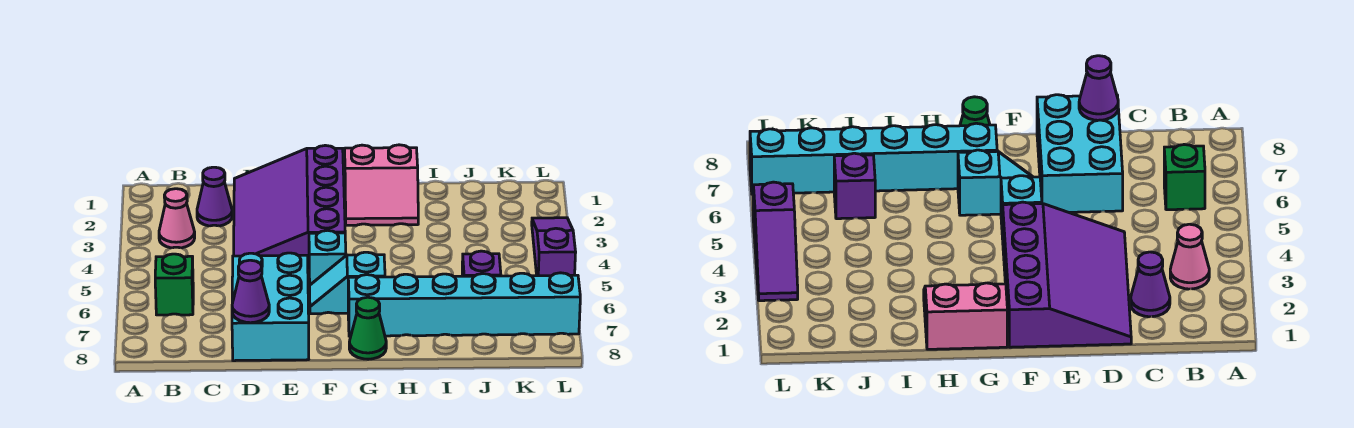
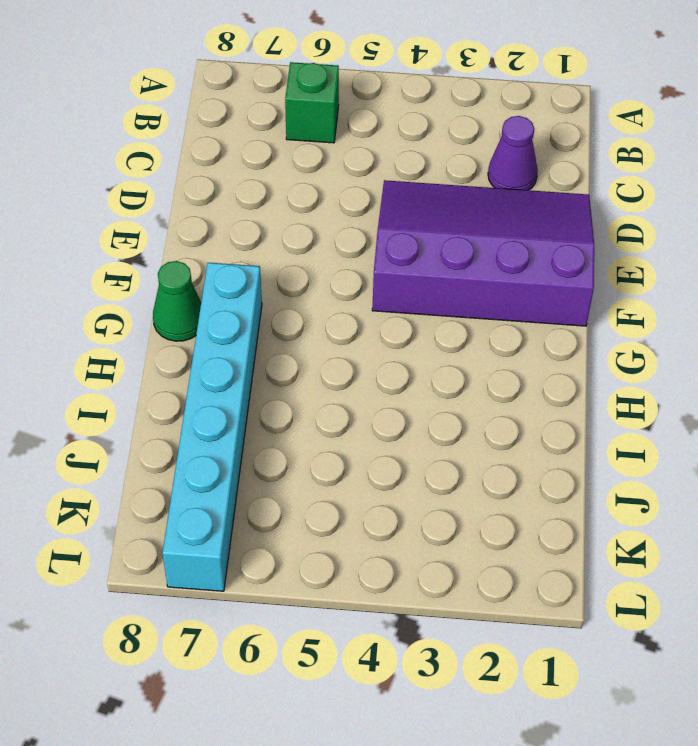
none -> pink 1x1 cone [159,189,195,248]
none -> cyan 2x3 brick [232,253,309,361]
none -> cyan 1x1 brick [309,230,346,287]

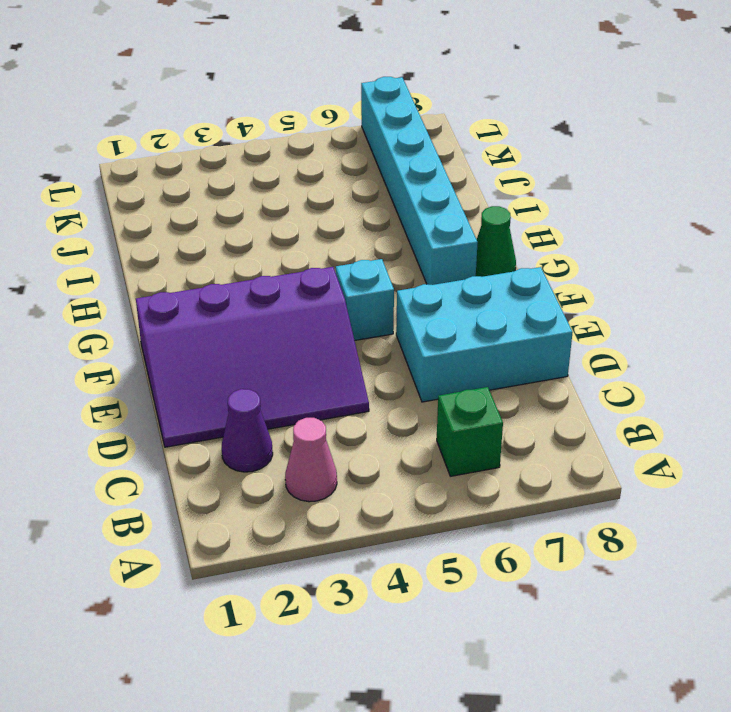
none -> cyan 1x2 slope [310,252,385,314]
none -> pink 2x2 slope [344,145,418,225]
none -> purple 1x1 brick [462,251,501,276]

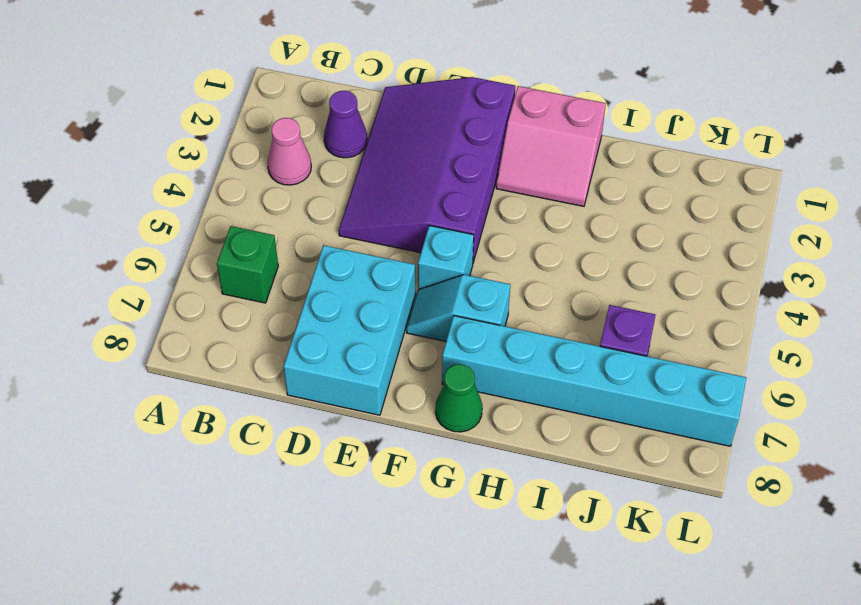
none -> purple 1x3 slope [532,218,576,276]
none -> purple 1x1 cone [232,260,269,323]

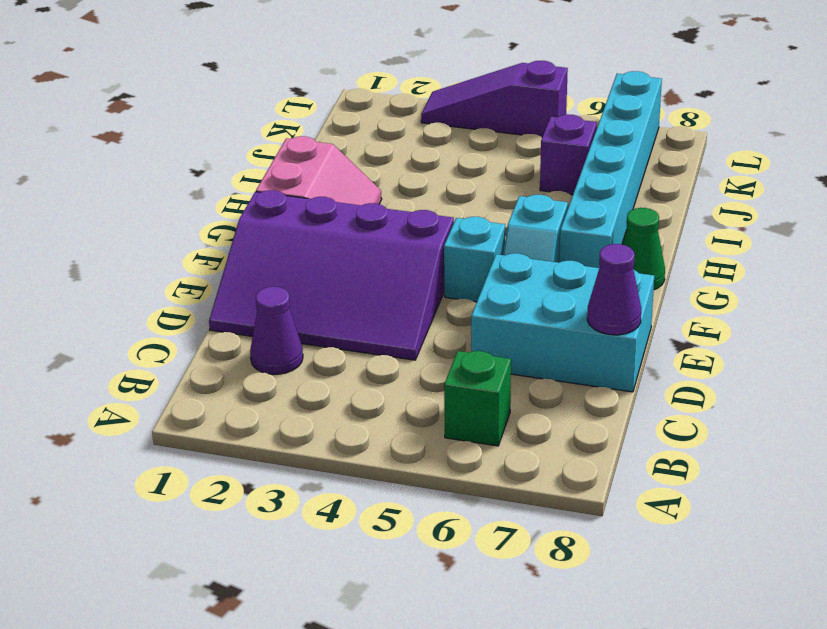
none -> pink 1x1 cone [159,189,195,248]

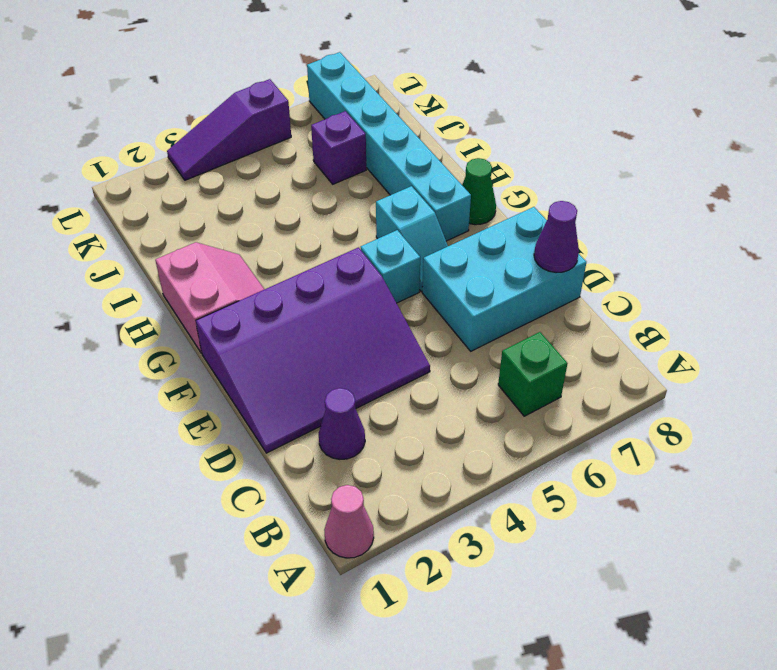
pink 1x1 cone [324,485,374,558] -> pink 1x1 cone moved to [159,189,195,248]

